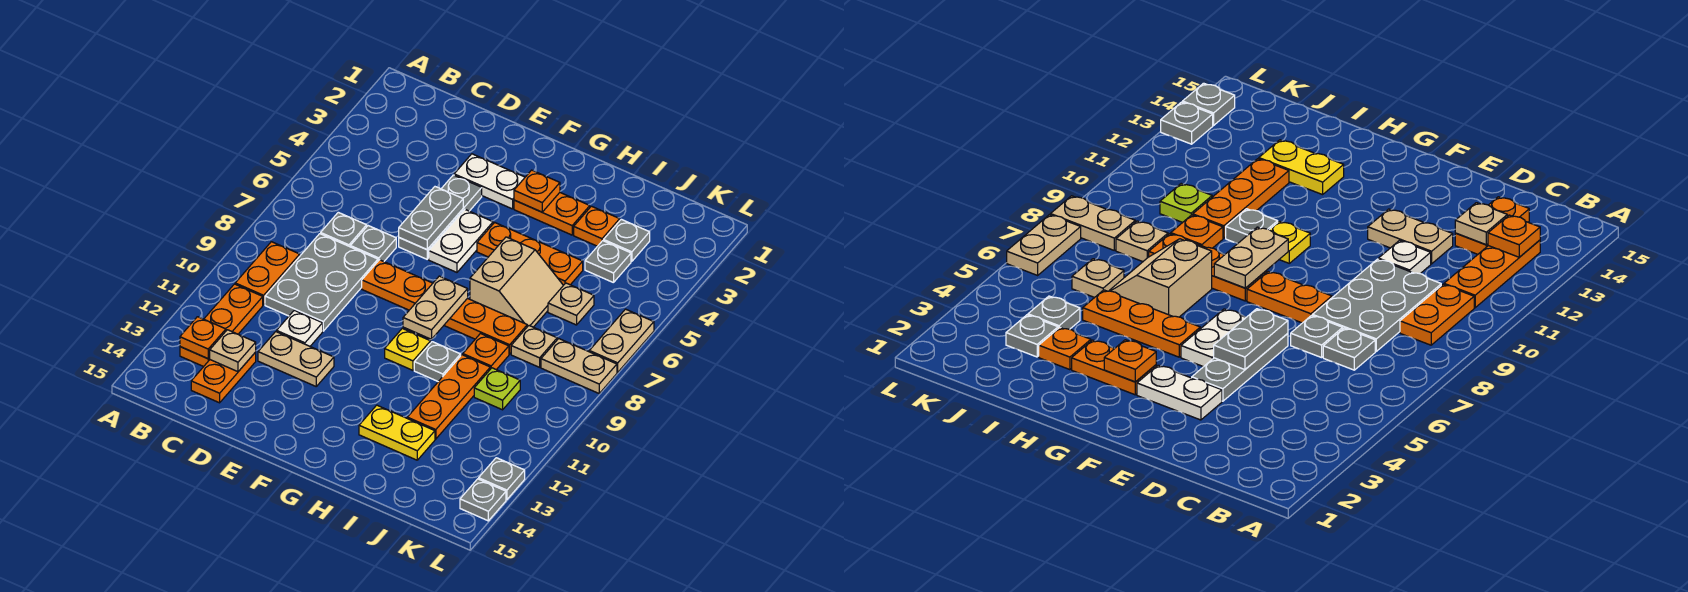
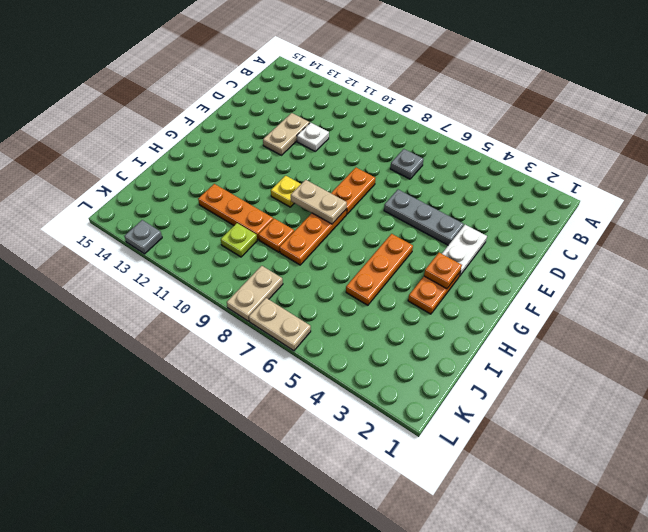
none -> orange 1x2 plate [235,242,300,305]
none -> orange 1x3 plate [180,284,263,367]
none -> grey 2x3 plate [265,234,378,331]
none -> orange 1x2 plate [191,352,256,403]

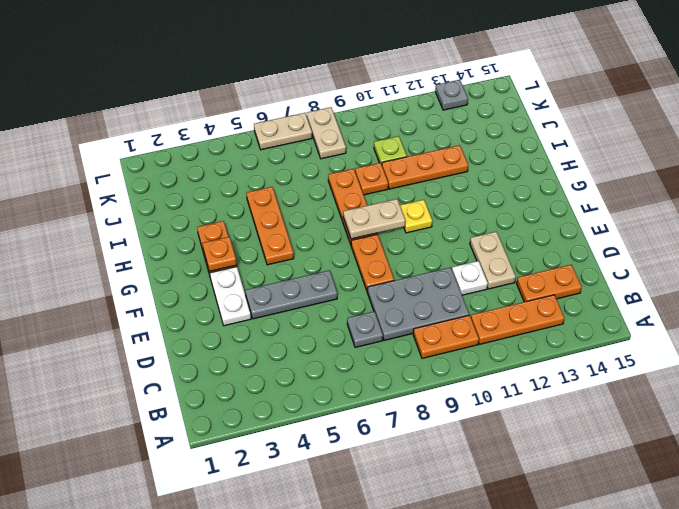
none -> grey 1x1 plate [350,226,396,262]
none -> white 1x2 plate [429,210,493,272]
none -> tan 2x2 slope [470,237,563,327]
none -> grey 1x1 plate [414,342,461,381]

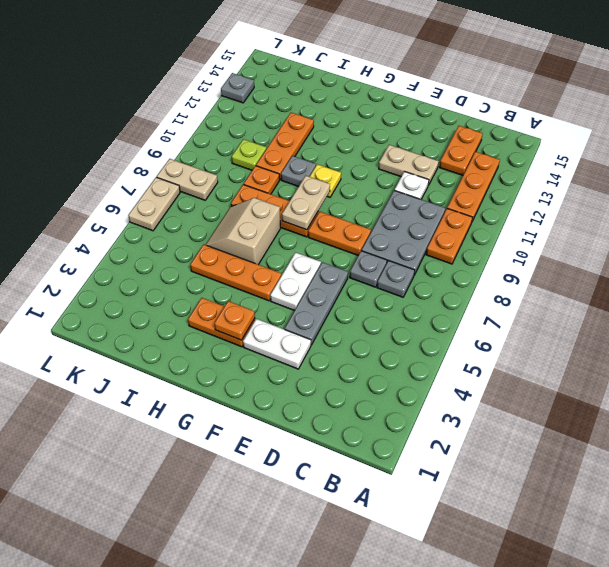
none -> yellow 1x2 plate [359,405,435,460]
none -> orange 1x1 plate [574,206,620,246]
none -> grey 1x1 plate [604,219,650,261]
none -> grey 1x1 plate [585,241,631,283]

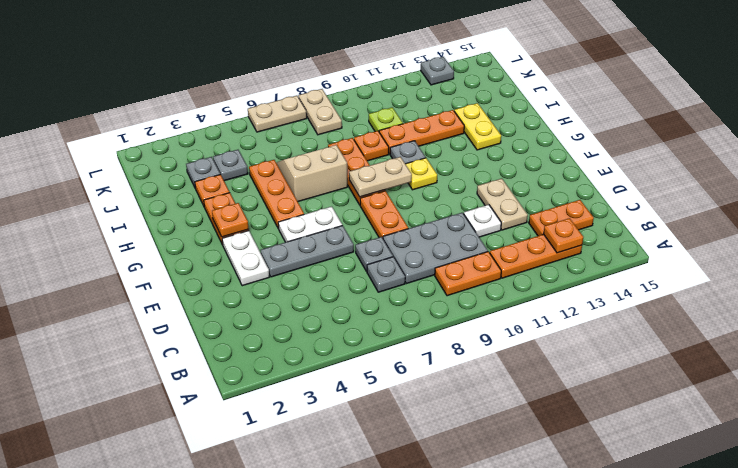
none -> tan 1x1 plate [548,283,594,325]
none -> tan 1x1 plate [511,326,557,367]
none -> grey 1x1 plate [460,479,506,521]
none -> tan 1x1 plate [209,330,256,372]

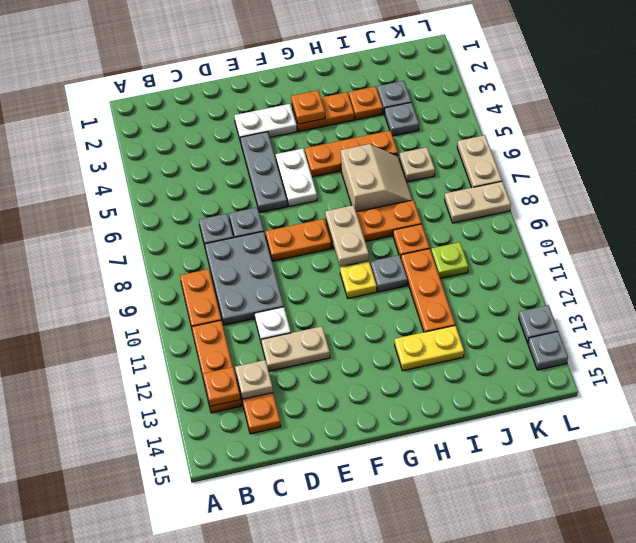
none -> tan 1x1 plate [511,326,557,367]
none -> grey 1x2 plate [399,187,463,250]

